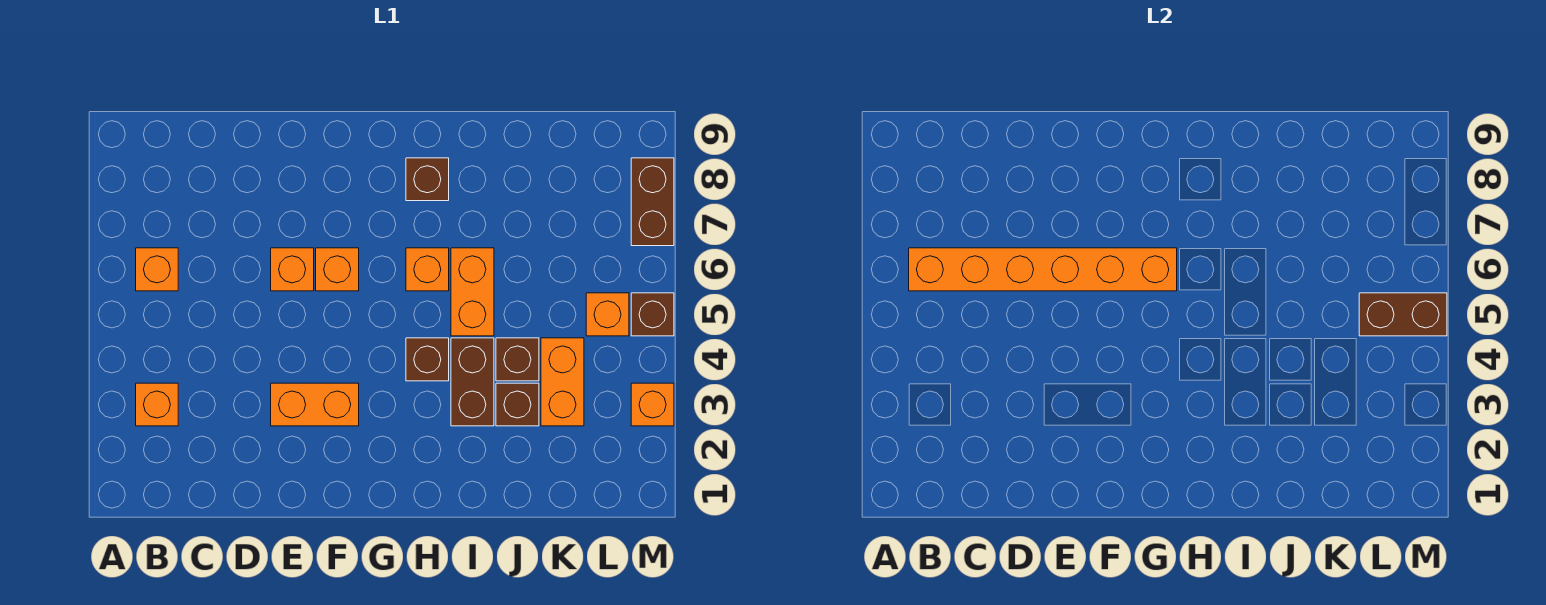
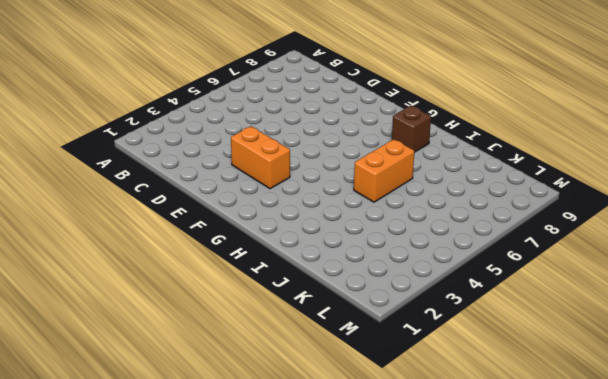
none -> orange 1x1 brick [136,383,178,426]
none -> orange 1x1 brick [136,248,178,291]
none -> orange 1x1 brick [271,248,314,291]

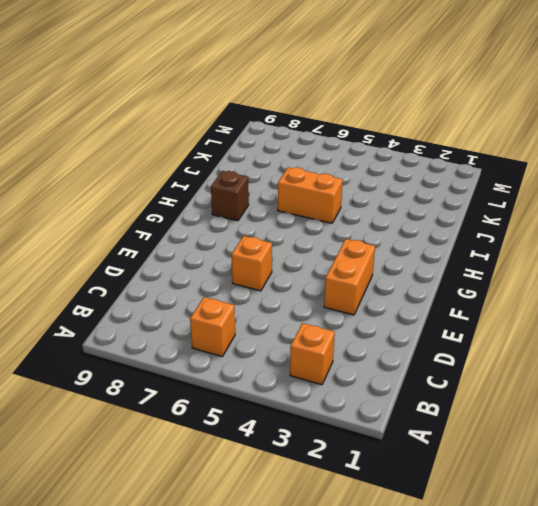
none -> orange 1x1 brick [316,248,359,291]
none -> brown 1x1 brick [406,338,449,381]
none -> orange 1x1 brick [406,248,449,291]

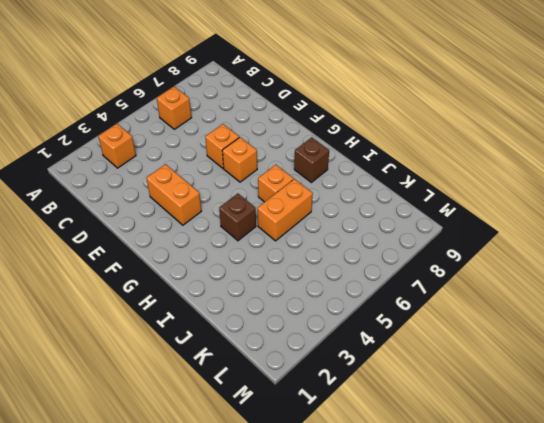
none -> brown 1x2 brick [451,338,494,426]
none -> brown 1x1 brick [496,383,539,426]
none -> brown 1x1 brick [496,338,539,381]

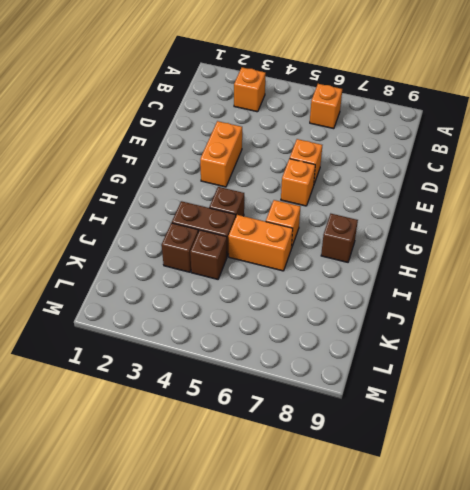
none -> orange 1x2 brick [541,338,584,426]
none -> orange 1x1 brick [586,293,629,336]
none -> orange 1x1 brick [631,383,674,426]

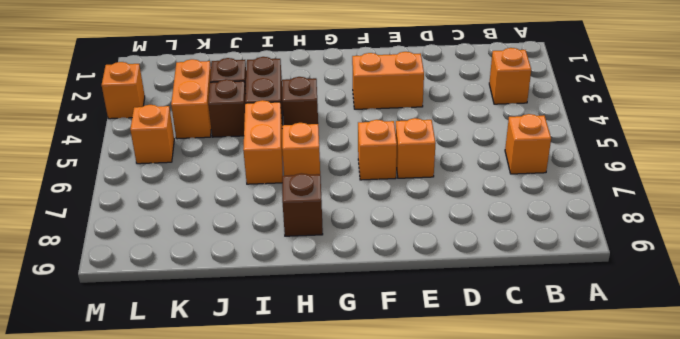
none -> brown 1x1 brick [631,293,674,336]
none -> brown 1x2 brick [631,158,674,246]
none -> orange 1x6 brick [909,248,1177,291]

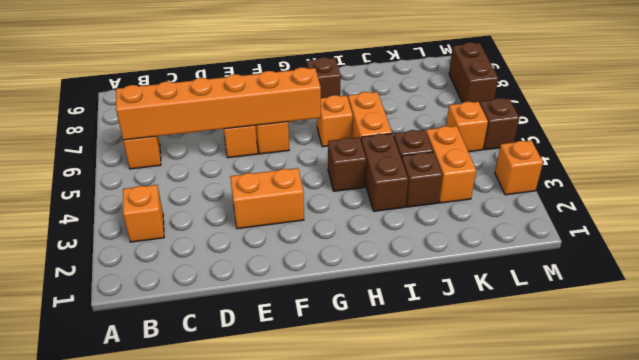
none -> brown 1x2 brick [1359,293,1447,336]

